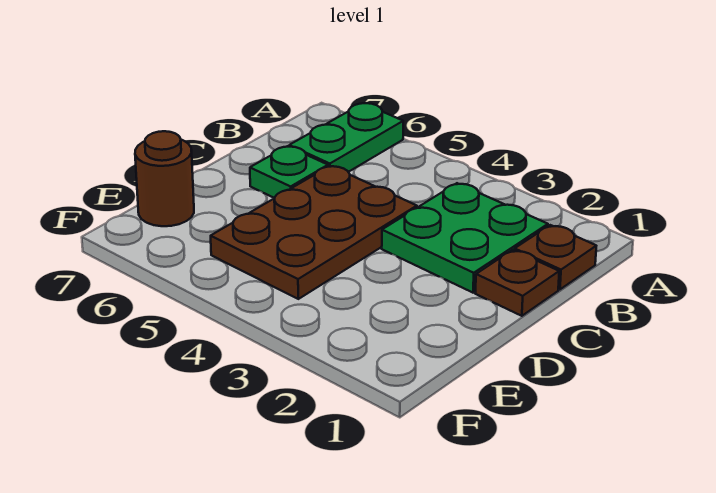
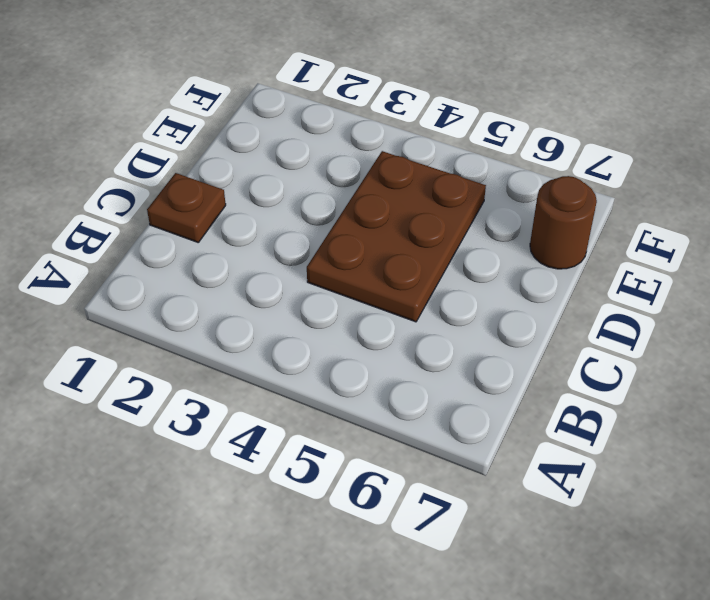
none -> green 1x2 plate [289,103,403,172]
none -> brown 1x1 plate [515,225,596,289]

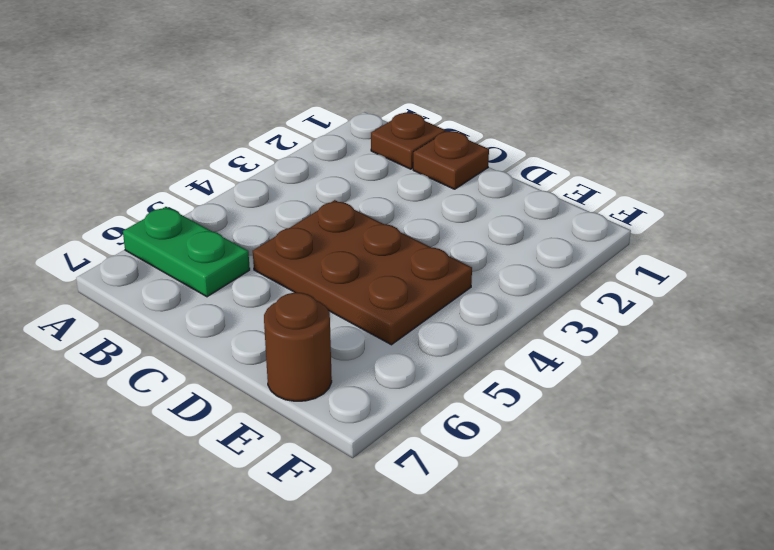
none -> green 2x2 plate [382,183,548,293]
none -> green 1x1 plate [250,146,328,198]

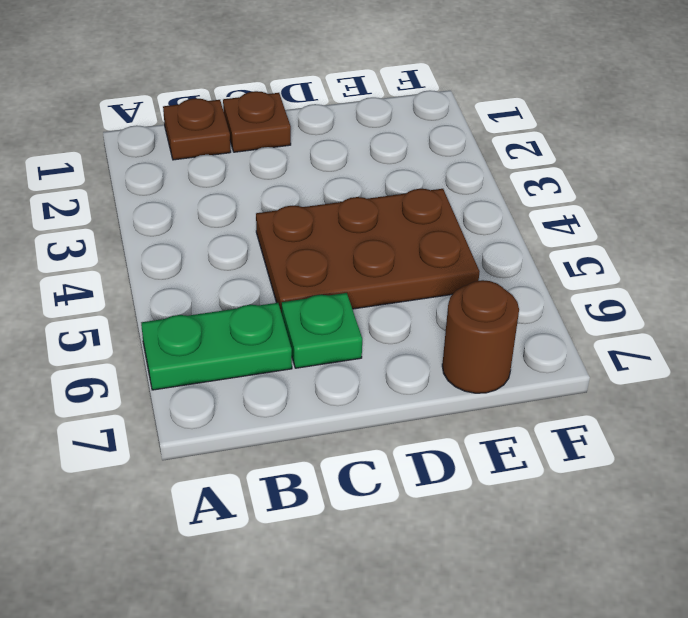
none -> green 2x2 plate [382,183,548,293]

